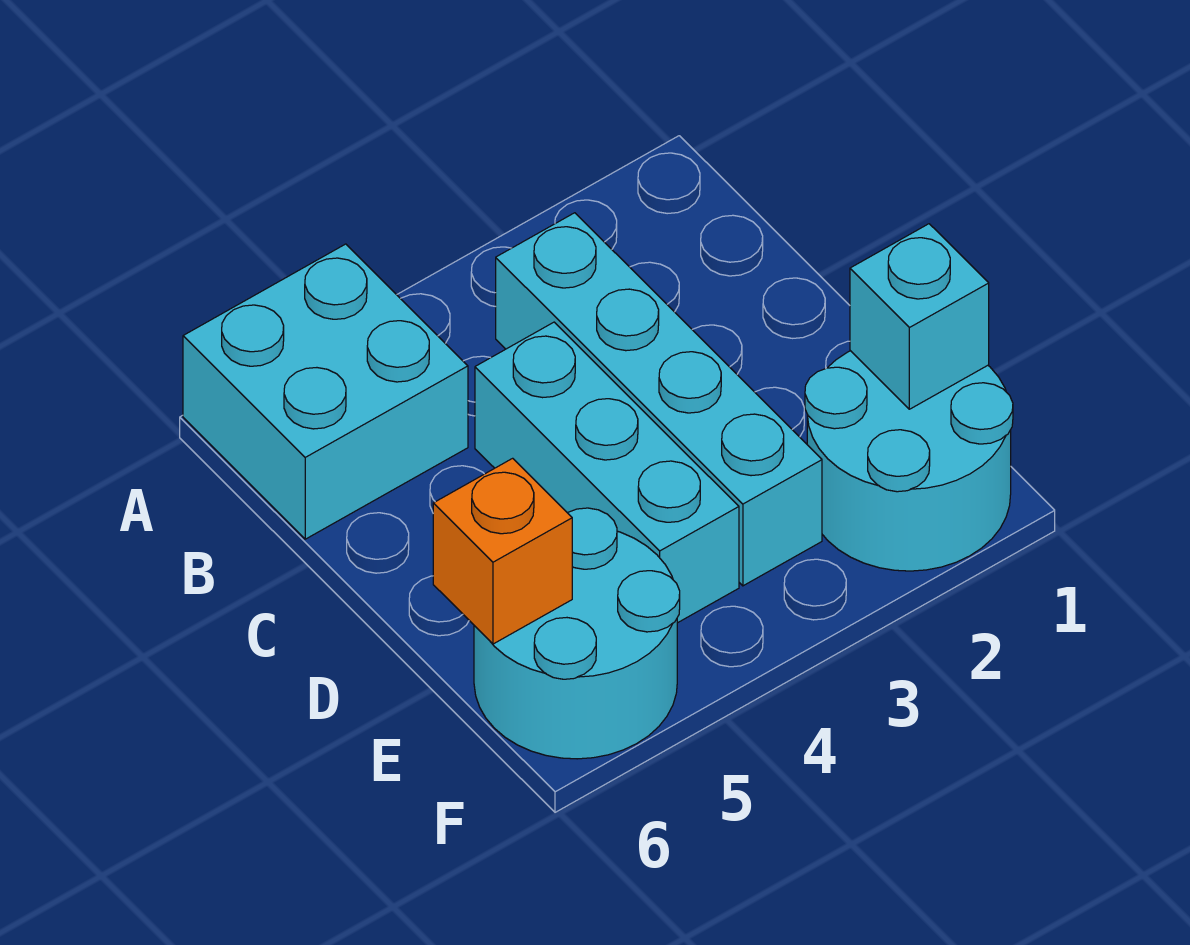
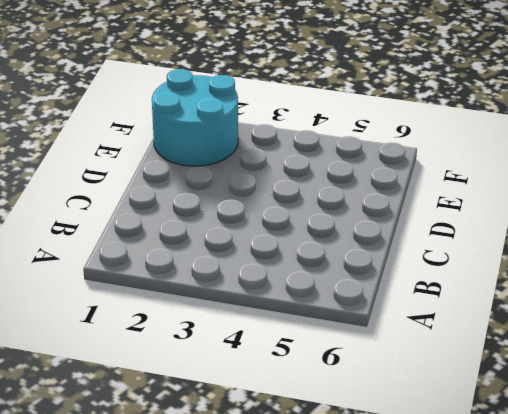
none -> cyan 2x2 brick [183,244,468,539]
none -> cyan 1x4 brick [496,213,822,586]

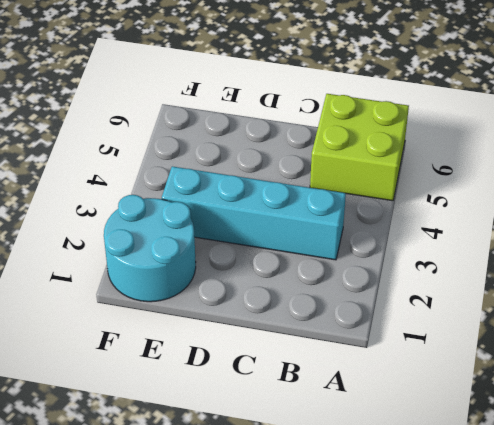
lime 2x2 brick [310,94,409,201] -> cyan 2x2 brick [183,244,468,539]
none -> cyan 1x3 brick [475,322,739,623]
none -> cyan 2x2 round brick [474,508,680,759]

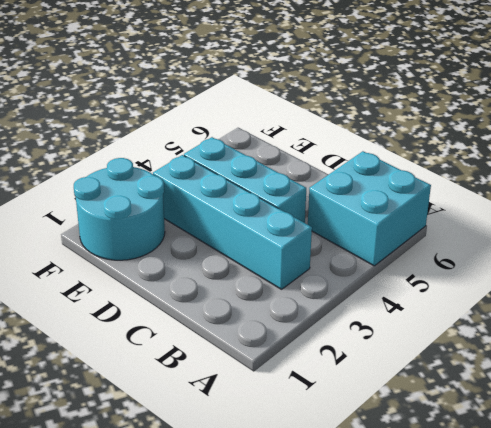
none -> cyan 2x2 round brick [474,508,680,759]
none -> cyan 1x1 brick [850,224,989,409]

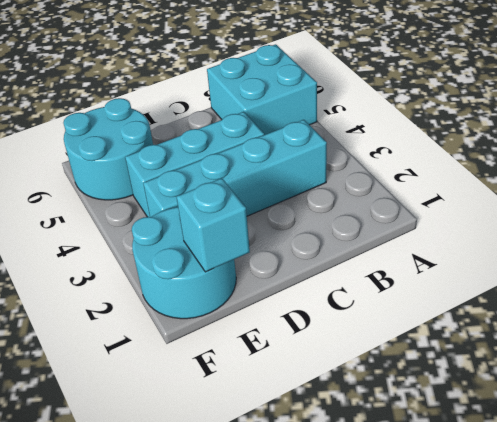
none -> orange 1x1 brick [433,458,572,644]

